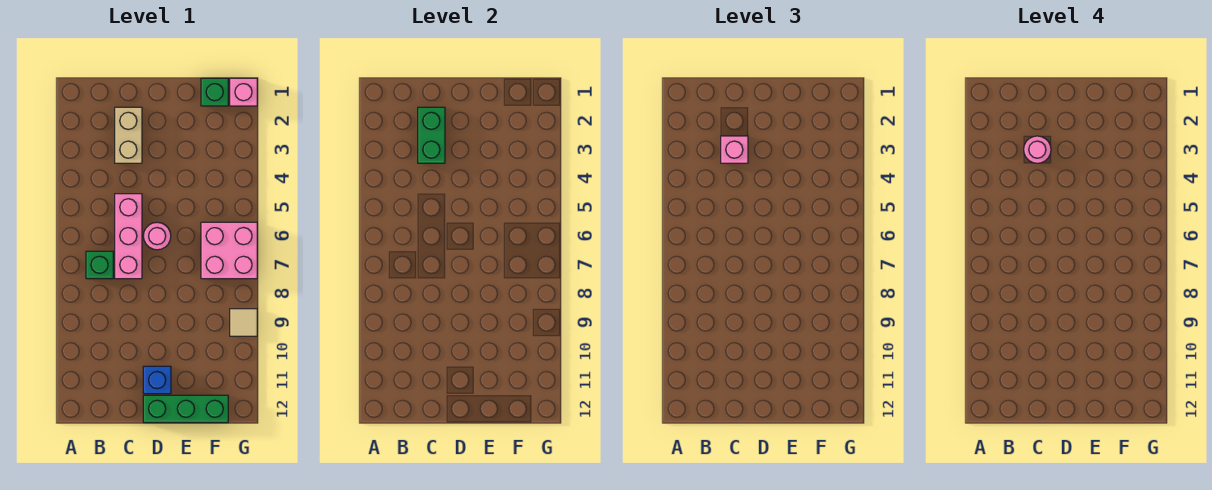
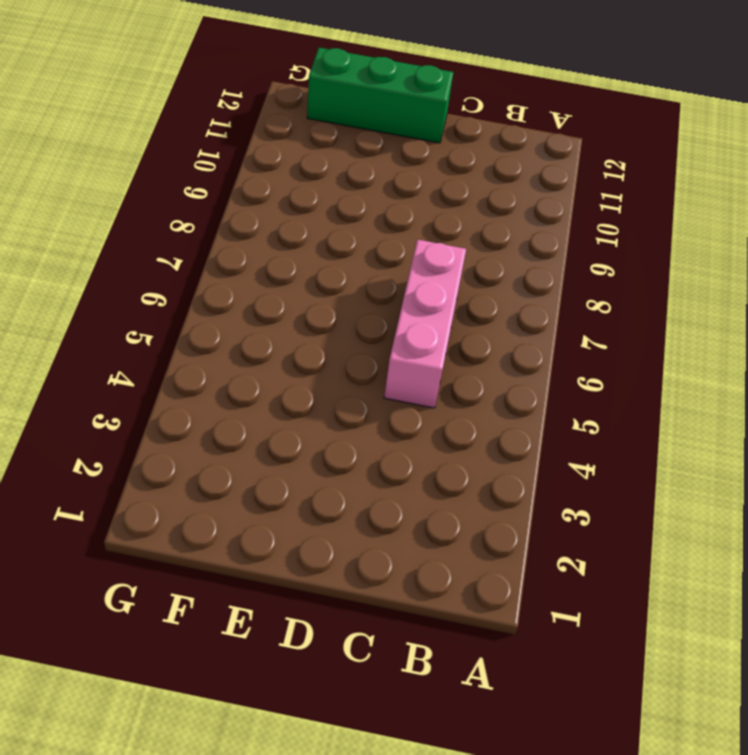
none -> green 1x1 brick [86,251,113,279]
none -> tan 1x2 brick [115,107,142,163]
none -> pink 1x1 round brick [143,222,171,250]

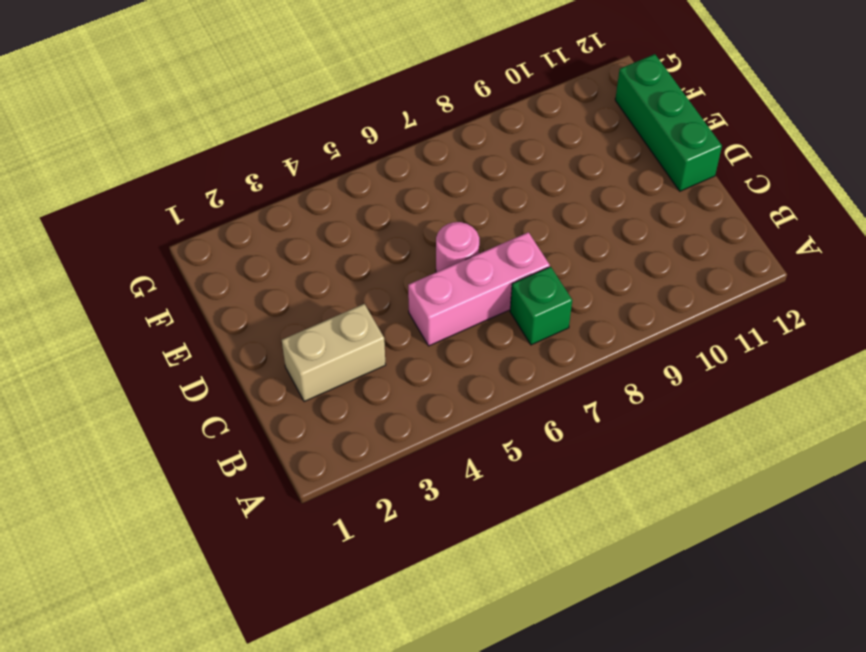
none -> blue 1x1 brick [143,366,171,394]
none -> green 1x1 brick [201,78,228,106]
none -> pink 2x2 brick [201,222,257,279]

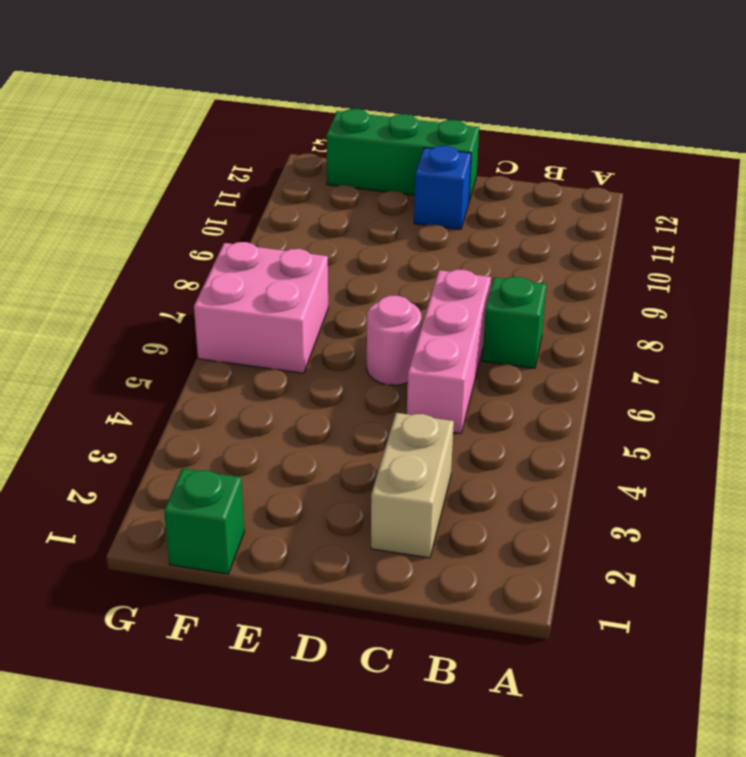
none -> pink 1x1 brick [230,78,257,106]
none -> tan 1x1 tile [230,309,257,336]
none -> green 1x2 brick [418,107,445,163]

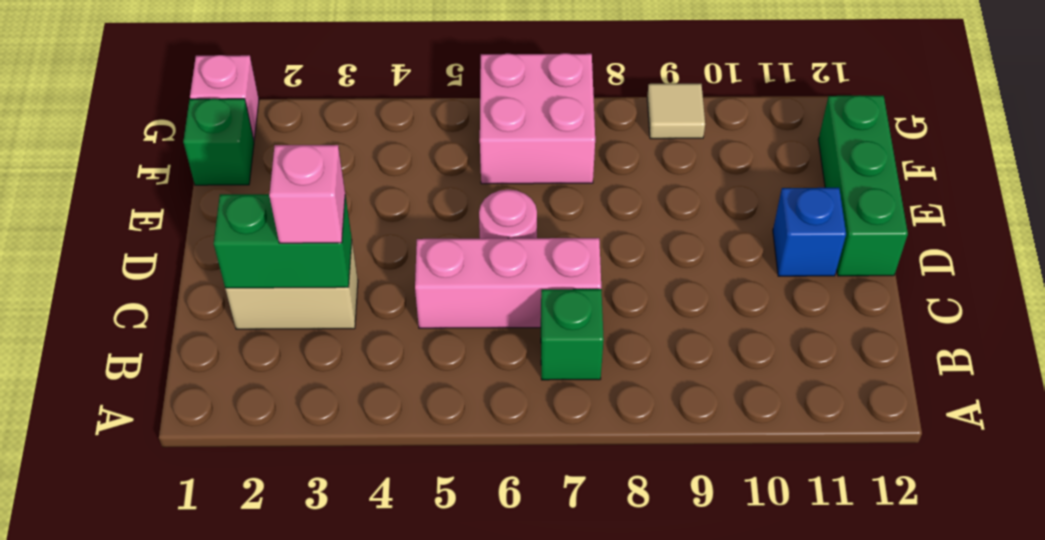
none -> pink 1x1 round brick [1024,136,1051,163]

